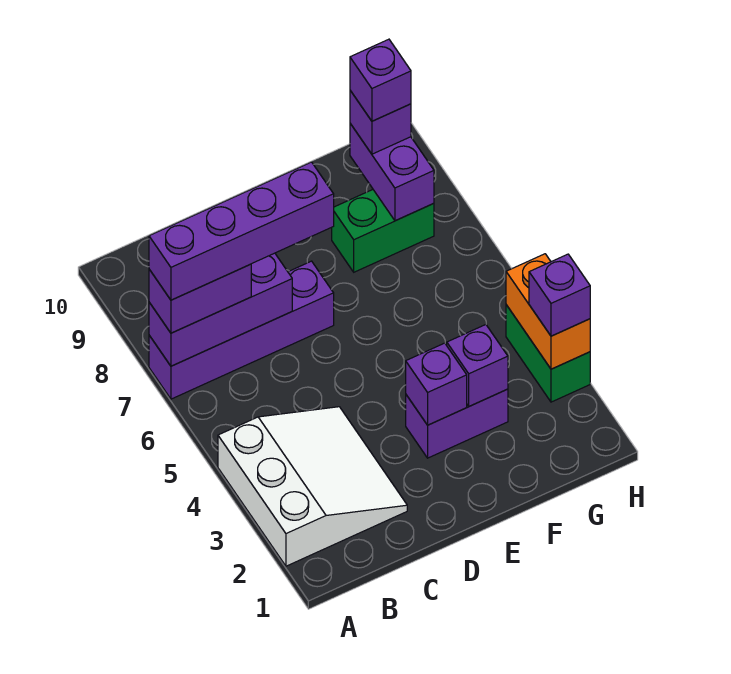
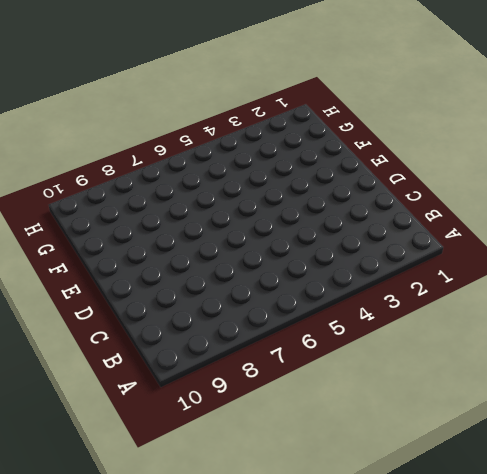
none -> white 3x3 slope [218,407,407,566]
none -> purple 1x4 brick [149,261,334,399]
none -> purple 1x2 brick [406,389,508,458]

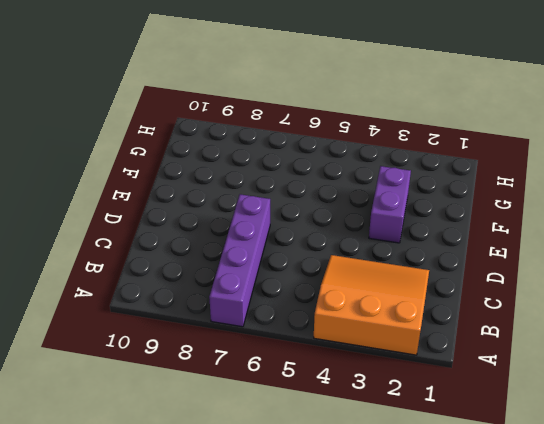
orange 3x3 slope [314,255,429,355] -> white 3x3 slope [218,407,407,566]
none -> green 1x2 brick [332,190,434,272]
none -> green 1x2 brick [506,305,590,402]
none -> purple 1x3 brick [149,253,292,366]

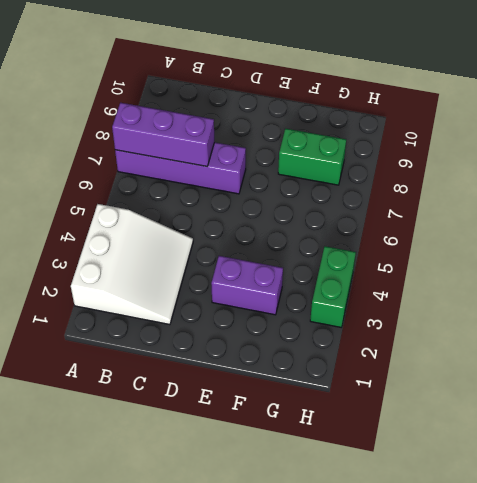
none -> purple 1x1 brick [406,343,467,425]
none -> purple 1x1 brick [447,325,508,406]
none -> purple 1x2 brick [350,124,434,221]

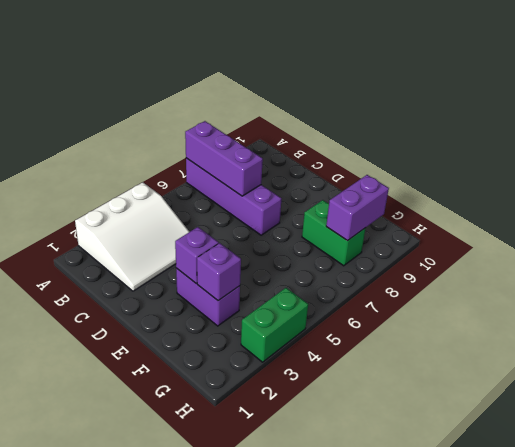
none -> orange 1x2 brick [506,254,590,369]
none -> purple 1x2 brick [149,264,251,333]
none -> purple 1x1 brick [350,91,411,154]

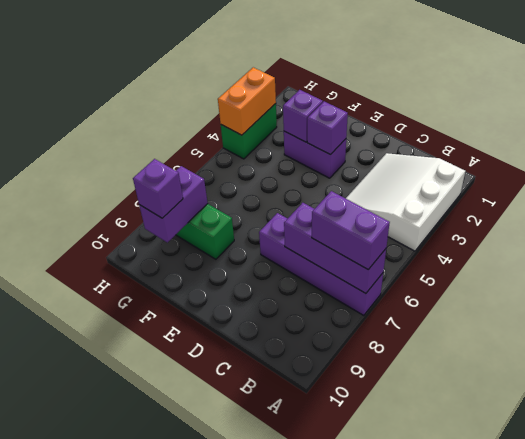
none -> purple 1x1 brick [529,254,590,336]
none -> purple 1x4 brick [149,162,334,300]
none -> purple 1x1 brick [350,39,411,121]

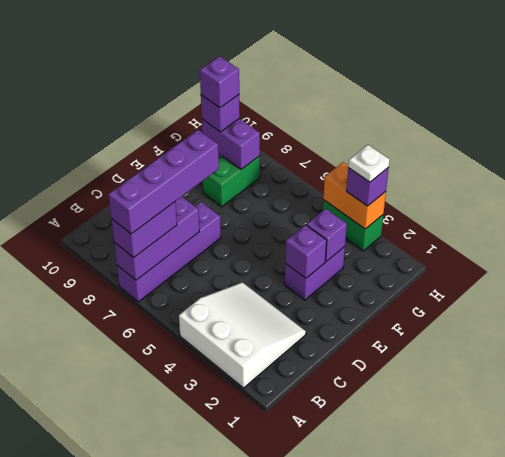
white 1x1 plate [348,145,390,182] -> none

